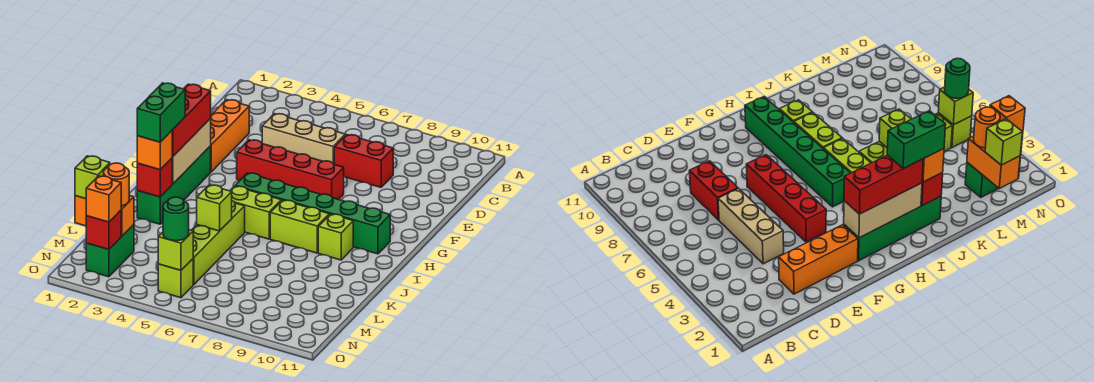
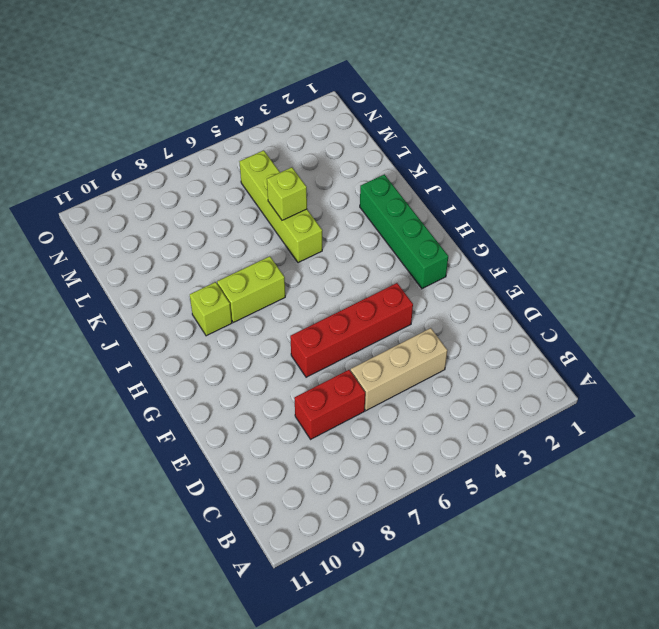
none -> orange 1x3 brick [211,100,249,172]
none -> green 1x6 brick [235,173,390,254]
none -> lime 1x2 brick [230,186,281,239]

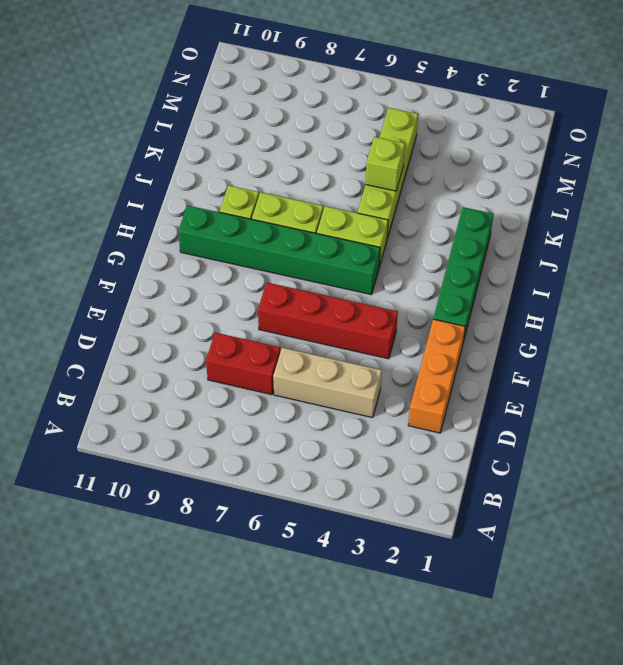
none -> green 1x2 brick [86,225,134,277]
none -> lime 1x1 brick [158,259,193,298]
none -> tan 1x3 brick [172,118,211,184]

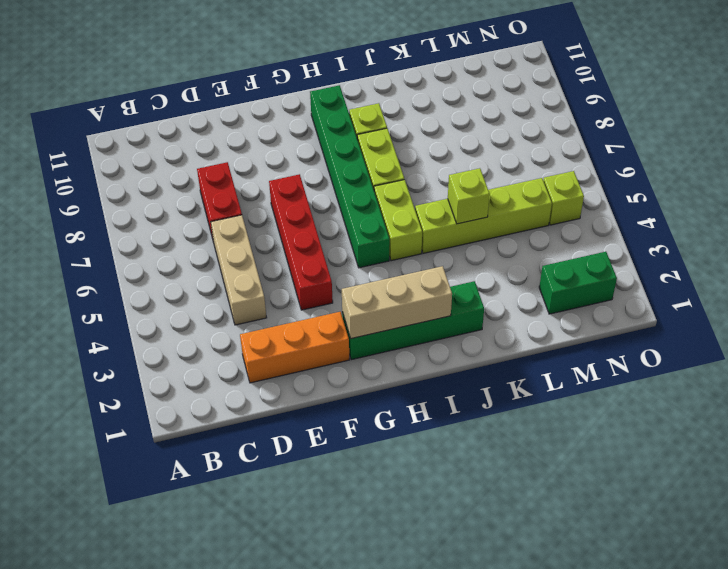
none -> red 1x1 brick [137,158,172,197]
none -> orange 1x2 brick [75,196,134,236]
none -> red 1x1 brick [86,210,121,249]

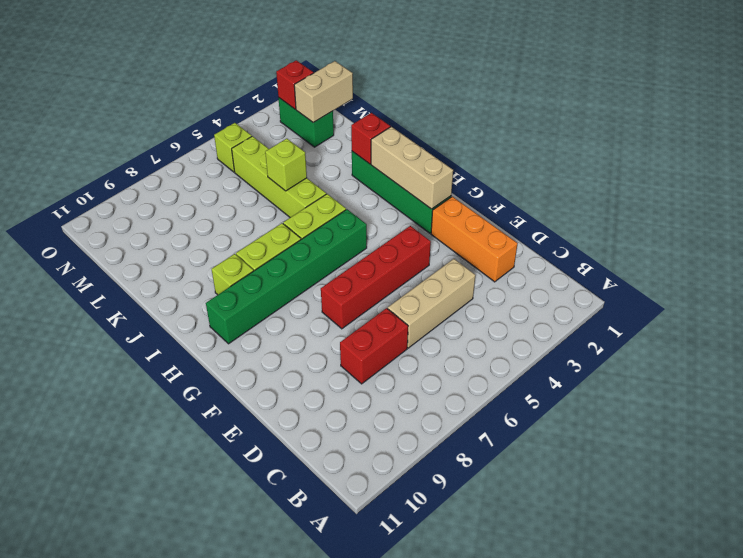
tan 1x2 brick [294,61,353,122] -> orange 1x2 brick [75,196,134,236]
none -> lime 1x1 brick [158,230,193,270]
none -> red 1x3 brick [172,84,211,157]
none -> orange 1x1 brick [137,131,172,170]

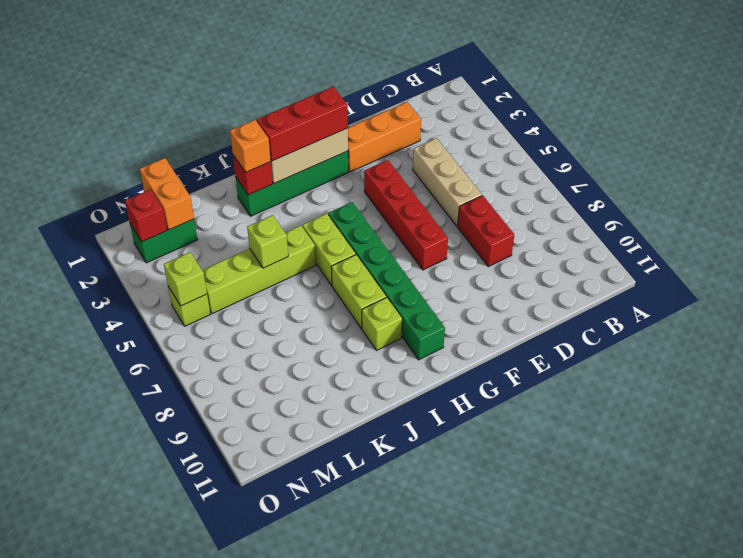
none -> lime 1x1 brick [75,156,110,199]
none -> orange 1x1 round brick [104,163,129,206]
none -> orange 1x1 brick [86,176,121,222]

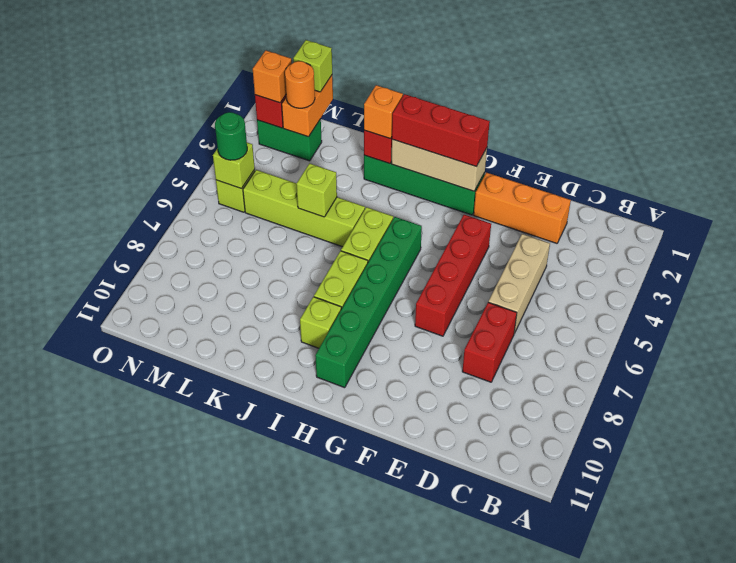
none -> green 1x2 brick [137,83,185,142]

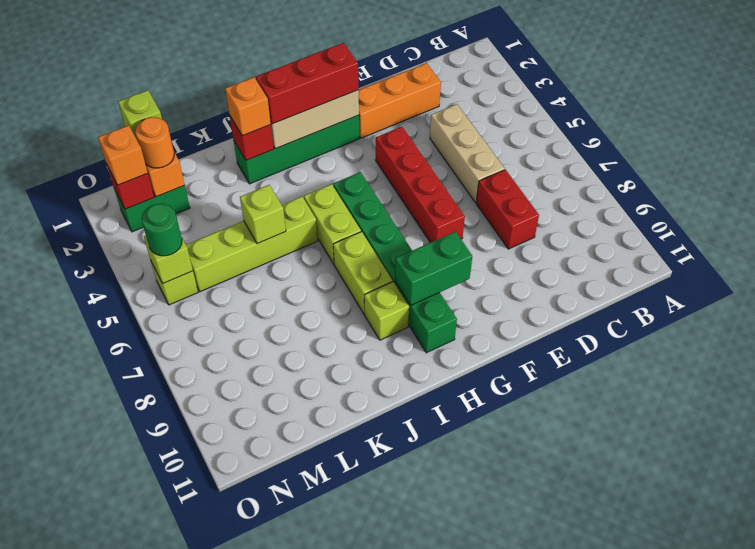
green 1x2 brick [395,232,472,305] -> green 1x2 brick moved to [137,83,185,142]

